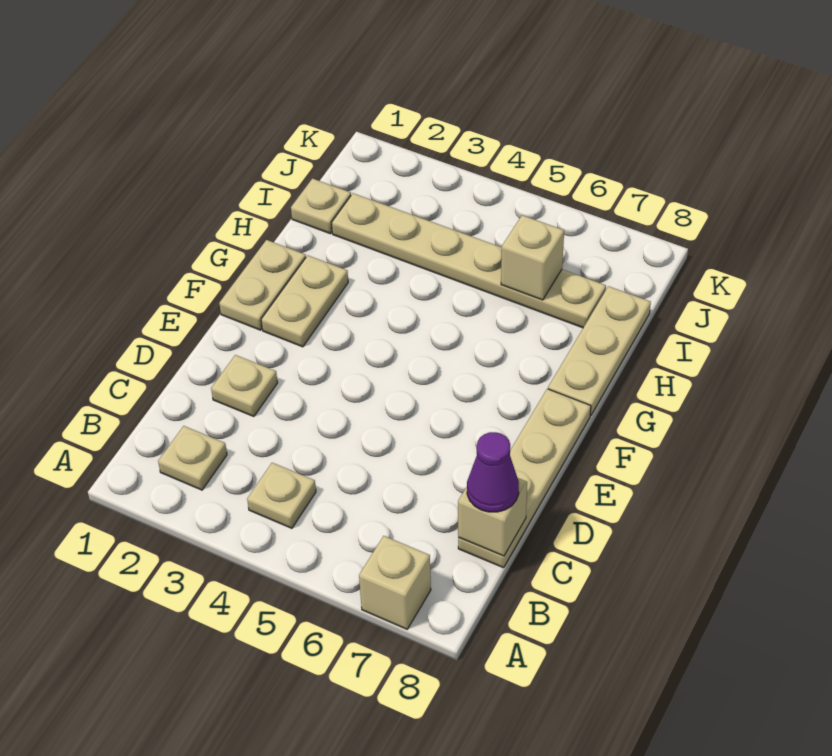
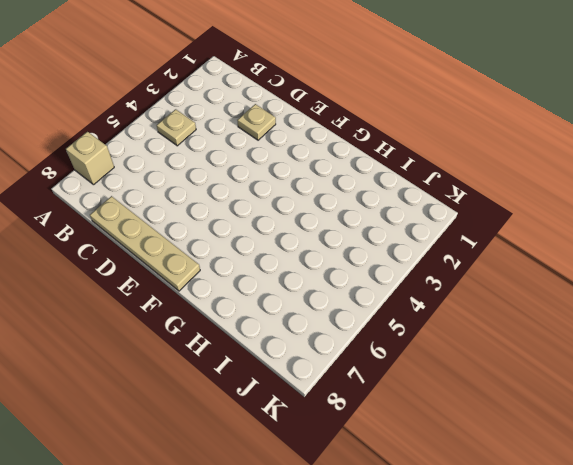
none -> tan 1x1 plate [158,426,227,490]
none -> tan 1x2 plate [219,240,306,330]
none -> tan 1x2 plate [261,256,348,347]

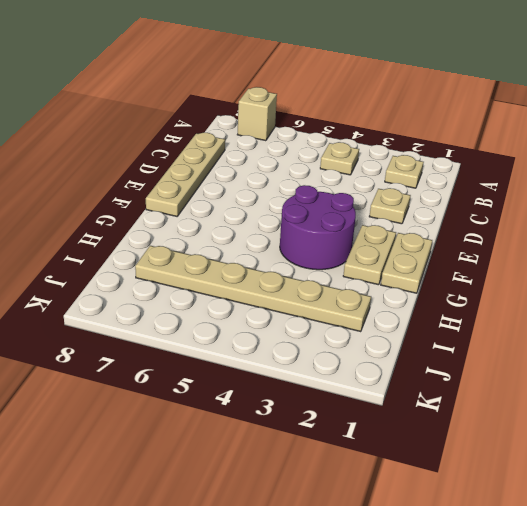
purple 2x2 round brick [280,185,356,270] -> none
none -> tan 1x3 plate [548,286,651,416]
none -> tan 1x1 plate [291,179,351,234]
none -> tan 1x1 brick [458,478,527,556]

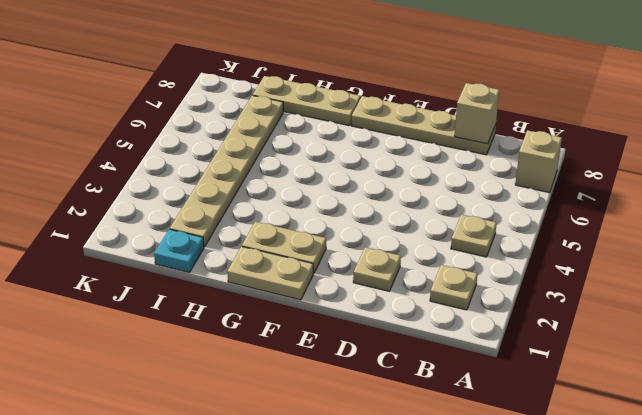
cyan 1x1 plate [154,229,204,273] -> tan 1x1 plate [291,179,351,234]
none -> tan 1x1 brick [501,215,564,300]
none -> purple 1x1 cone [467,432,519,512]

